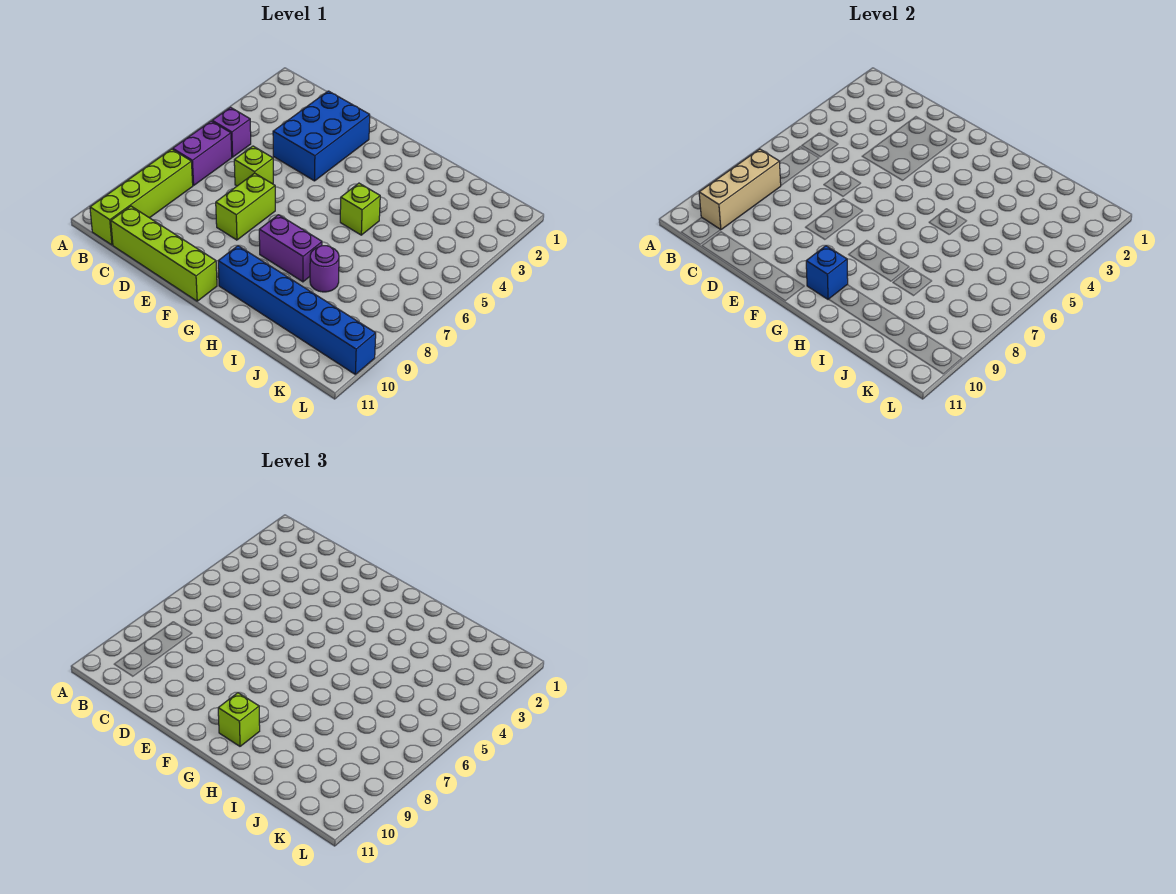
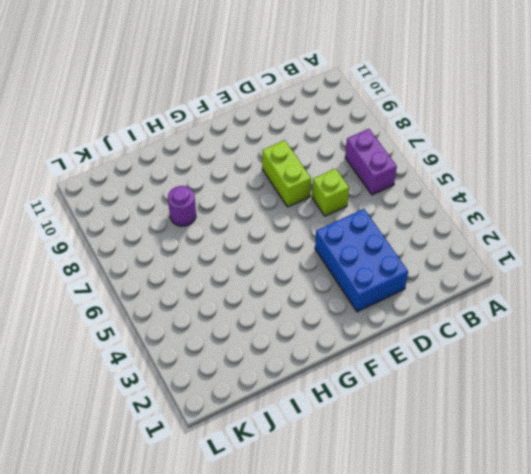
none -> purple 1x1 brick [212,107,251,157]
none -> lime 1x4 brick [90,149,193,245]
none -> lime 1x4 brick [111,206,217,301]

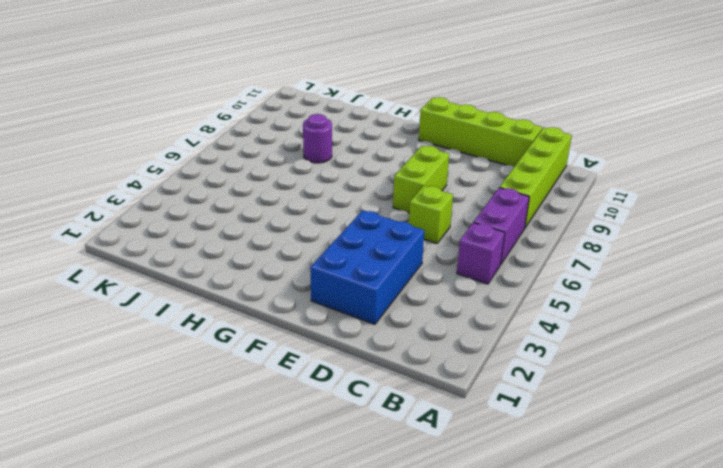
none -> purple 1x2 brick [259,215,322,282]
none -> blue 1x6 brick [218,246,376,374]
none -> lime 1x1 brick [340,183,380,235]

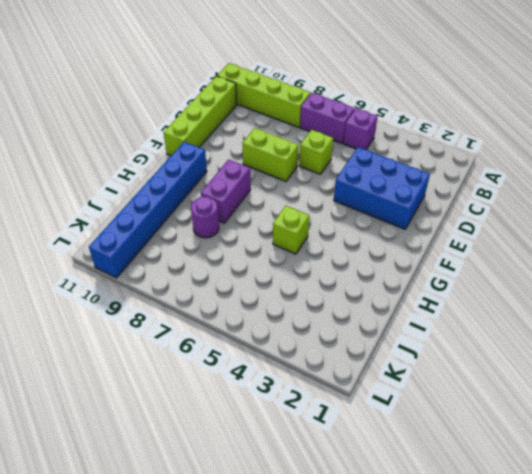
none -> tan 1x3 brick [699,149,781,230]
none -> blue 1x1 brick [806,246,848,299]
none -> lime 1x1 brick [218,693,260,746]

